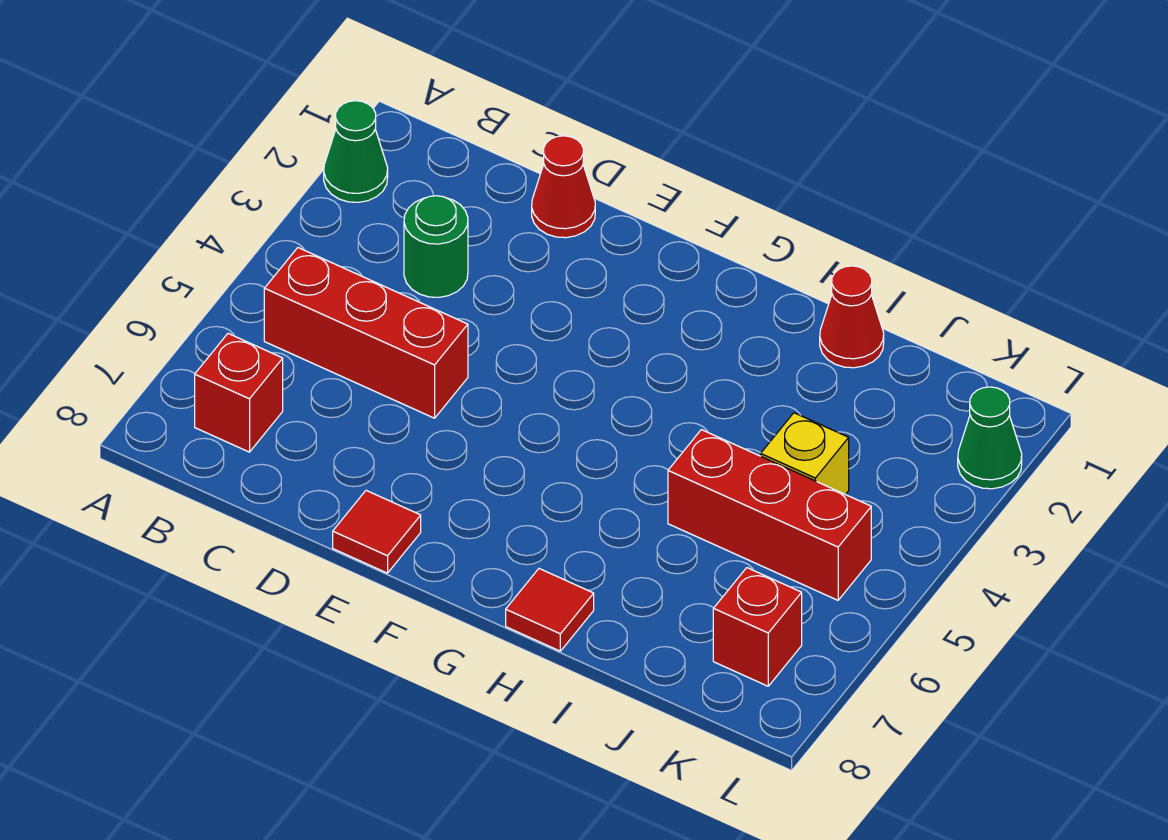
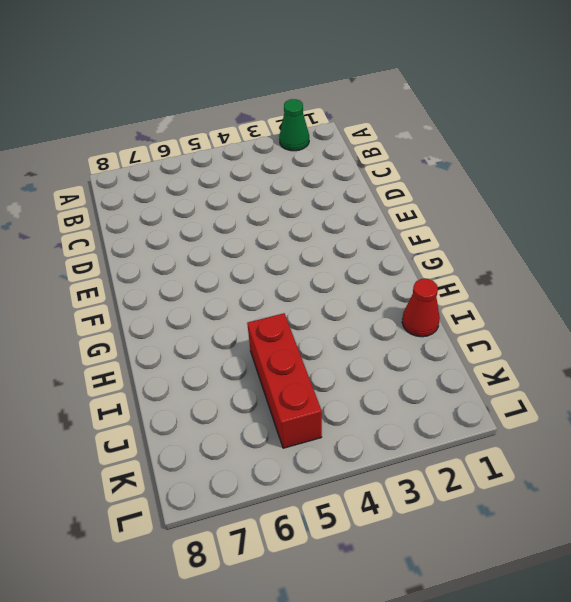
none -> red 1x3 brick [264,248,468,418]
none -> red 1x1 brick [195,334,283,452]
none -> green 1x1 round brick [404,196,468,297]

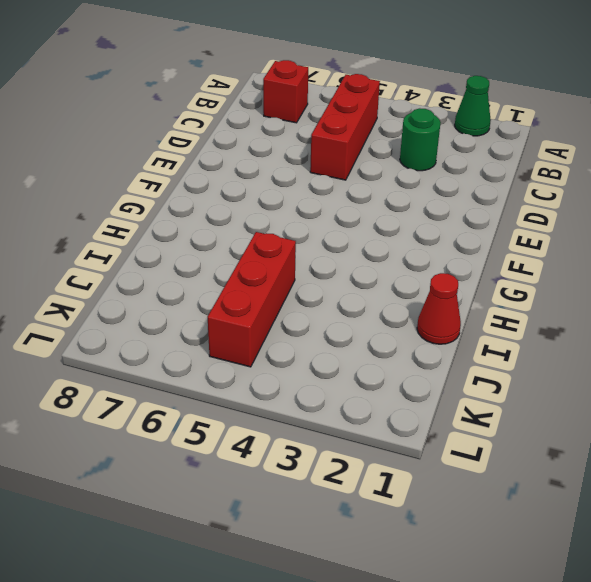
none -> red 1x1 cone [532,136,595,238]
none -> red 1x1 tile [333,490,421,573]
none -> red 1x1 tile [506,569,594,651]

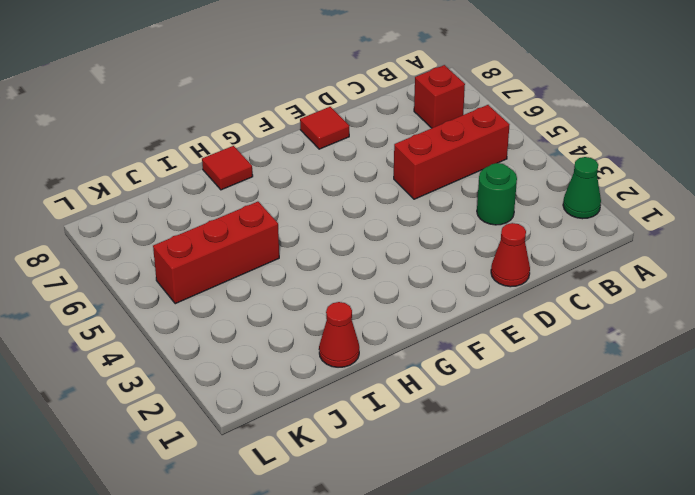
none -> yellow 1x1 brick [761,413,849,495]
none -> red 1x1 brick [713,568,802,686]
none -> green 1x1 cone [958,387,1022,489]

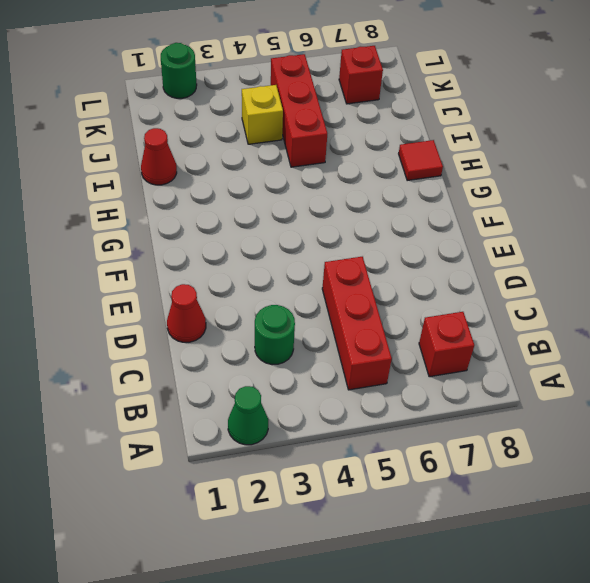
green 1x1 round brick [161,43,197,98] -> green 1x1 cone [958,387,1022,489]
none -> red 1x1 tile [333,490,421,573]

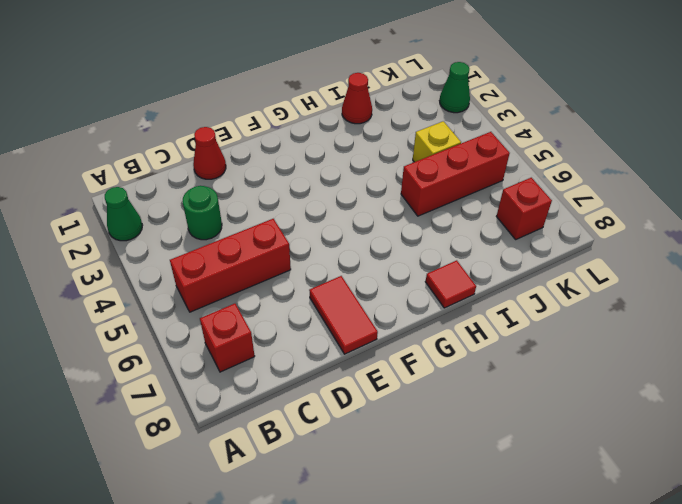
red 1x2 tile [309,276,378,354] -> red 1x1 tile [333,490,421,573]

